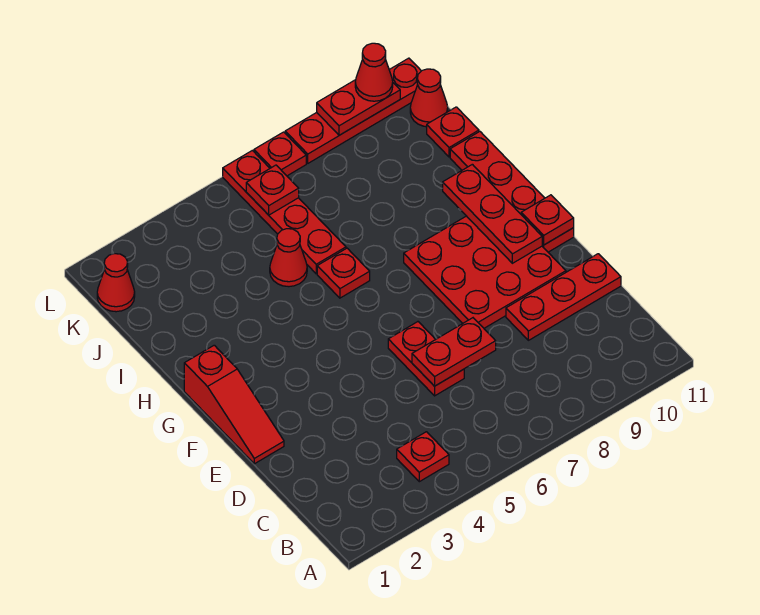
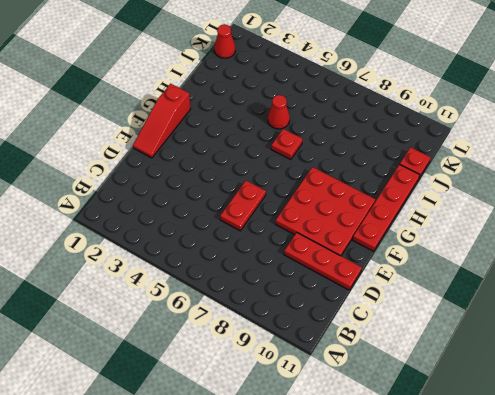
none -> red 1x1 plate [397,432,449,482]
none -> red 1x4 plate [223,150,346,274]
none -> red 1x1 cone [410,69,448,127]

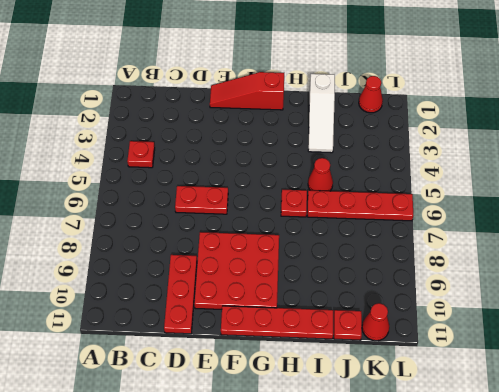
white 1x3 slope [308,74,335,153] -> none
none -> red 1x1 plate [254,132,306,176]
none -> red 1x4 plate [285,58,421,163]
none -> red 1x2 plate [412,318,496,386]

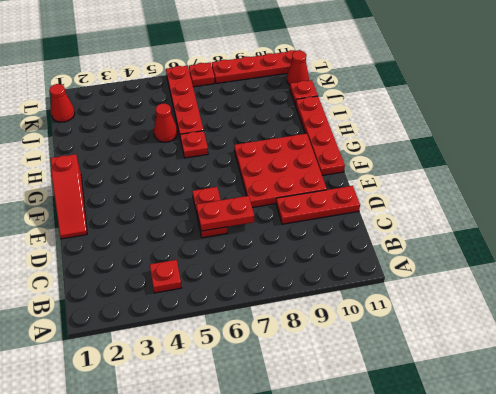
none -> red 1x3 plate [443,164,542,263]
none -> red 1x1 plate [521,195,574,245]
none -> red 1x1 plate [246,165,299,215]

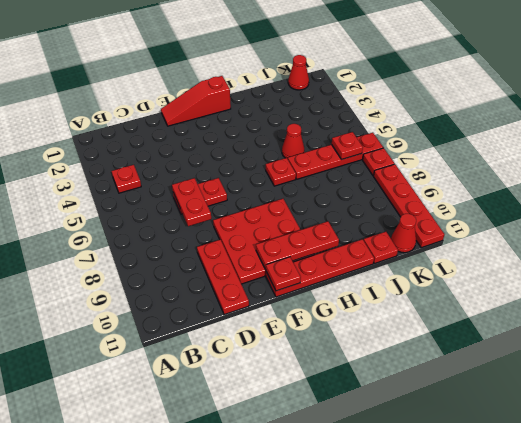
none -> red 1x2 plate [317,80,400,135]
none -> red 1x1 cone [355,43,393,101]

